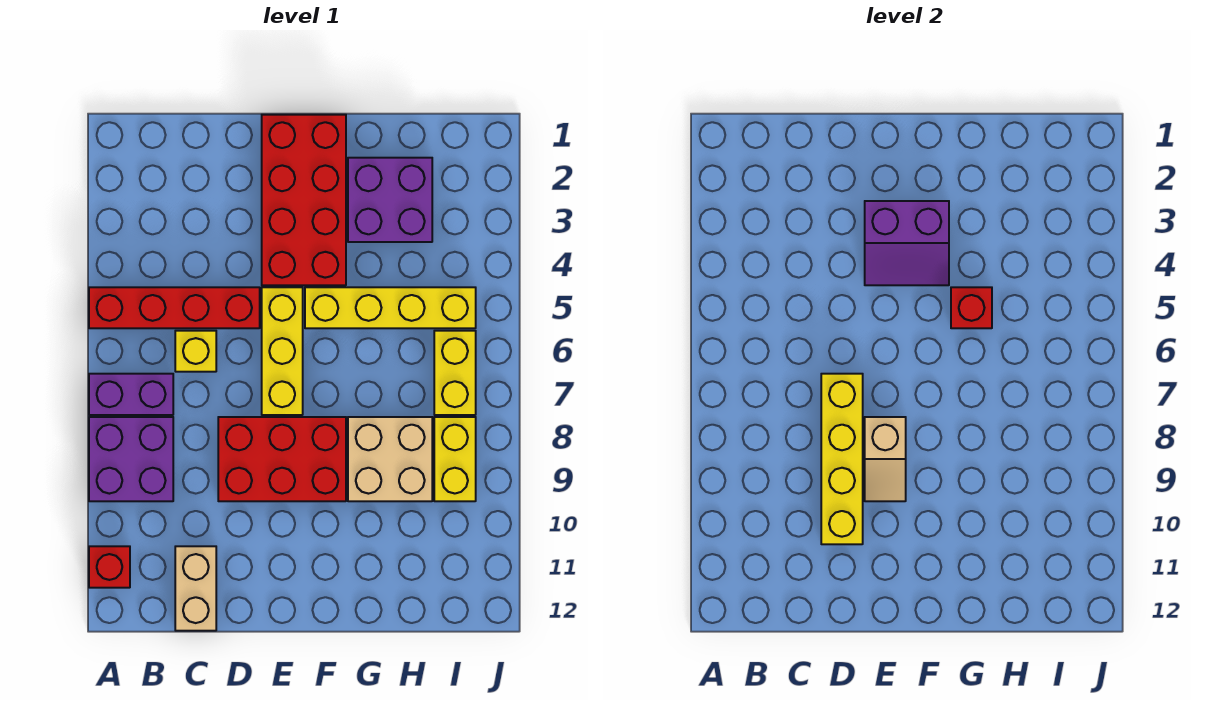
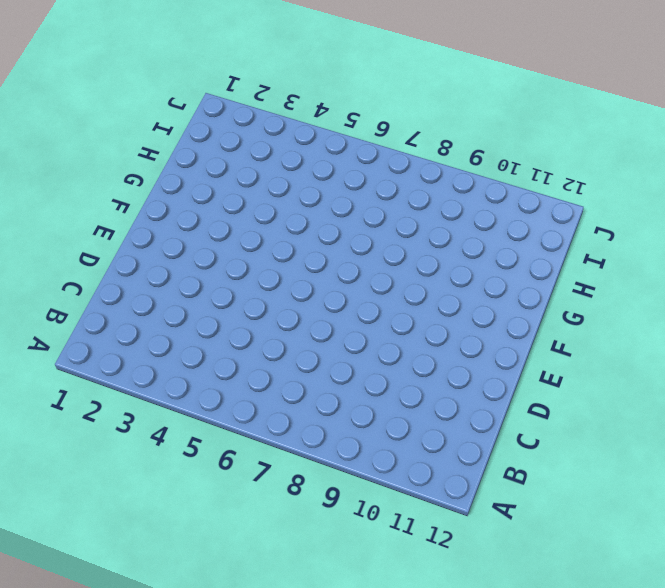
none -> red 1x4 brick [89,287,260,328]
none -> purple 1x2 brick [89,374,173,415]
none -> purple 2x2 brick [89,417,173,501]

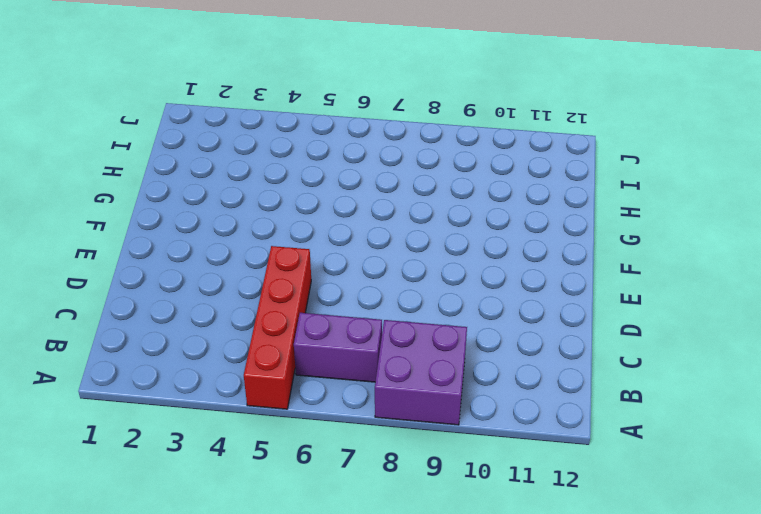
purple 1x2 brick [294,313,382,382] -> purple 1x2 brick turned to [89,374,173,415]
none -> red 1x1 brick [89,546,130,588]
none -> yellow 1x1 brick [175,331,216,372]
none -> tan 1x2 brick [175,546,216,631]

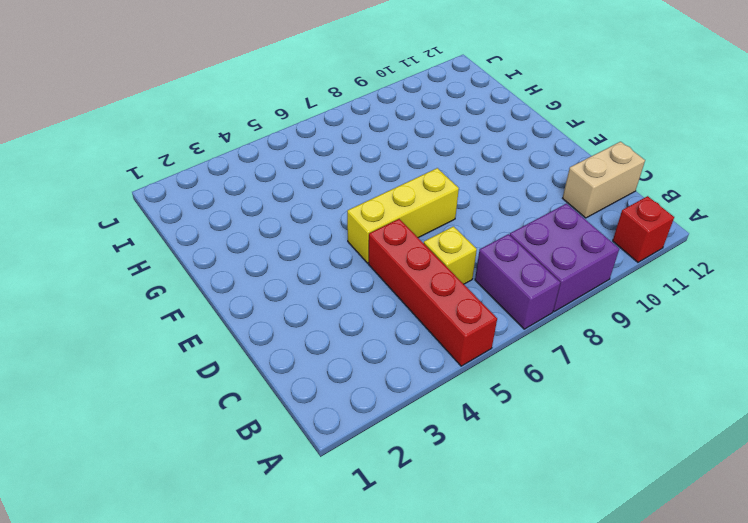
none -> red 2x3 brick [218,417,346,501]
none -> red 2x4 brick [262,115,346,285]
none -> yellow 1x4 brick [305,287,476,328]

